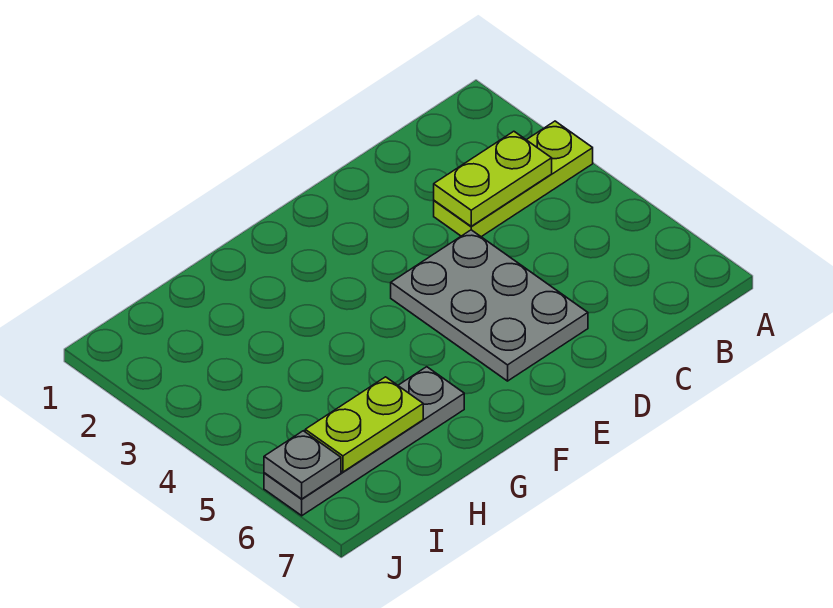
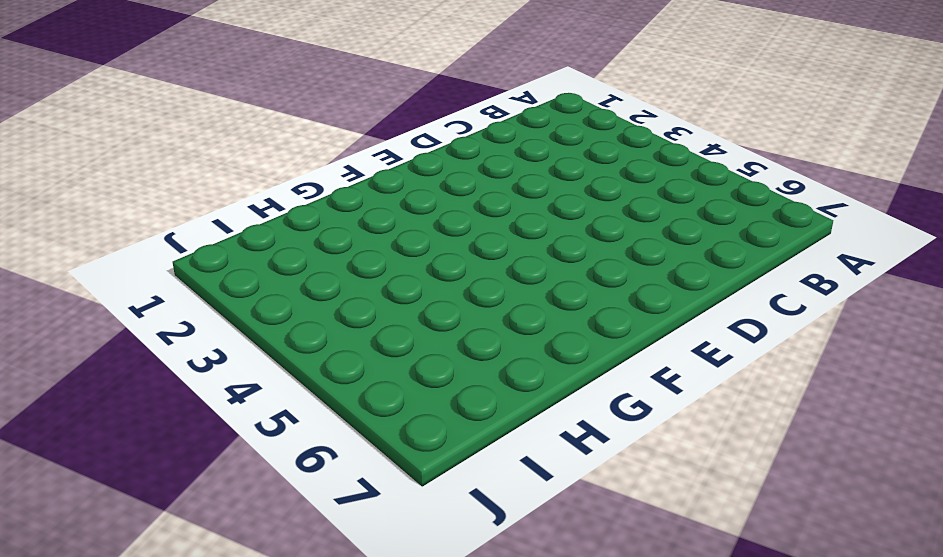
none -> lime 1x3 plate [434,121,593,237]
none -> grey 2x3 plate [391,230,588,381]

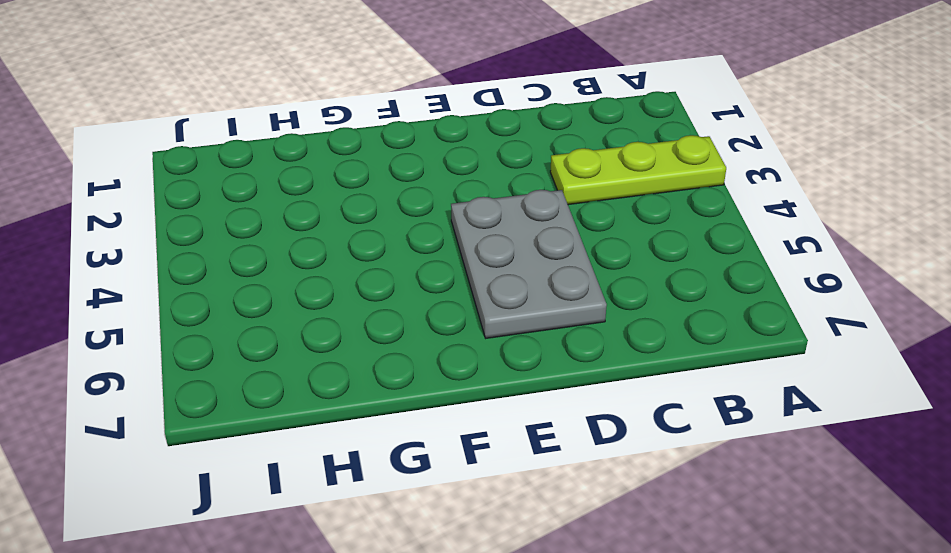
none -> grey 1x4 plate [264,367,464,516]
none -> lime 1x2 plate [434,131,552,226]

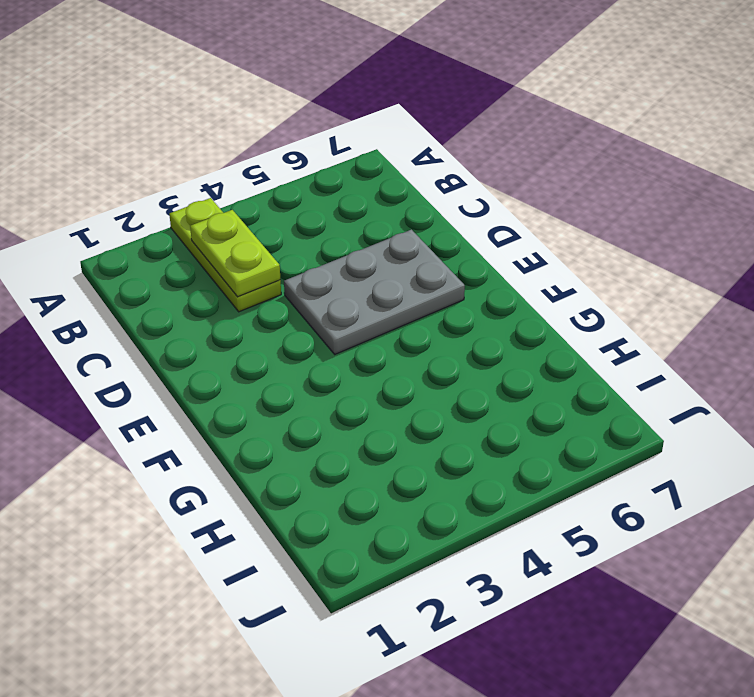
none -> grey 1x4 plate [264,367,464,516]
none -> lime 1x2 plate [305,377,423,472]

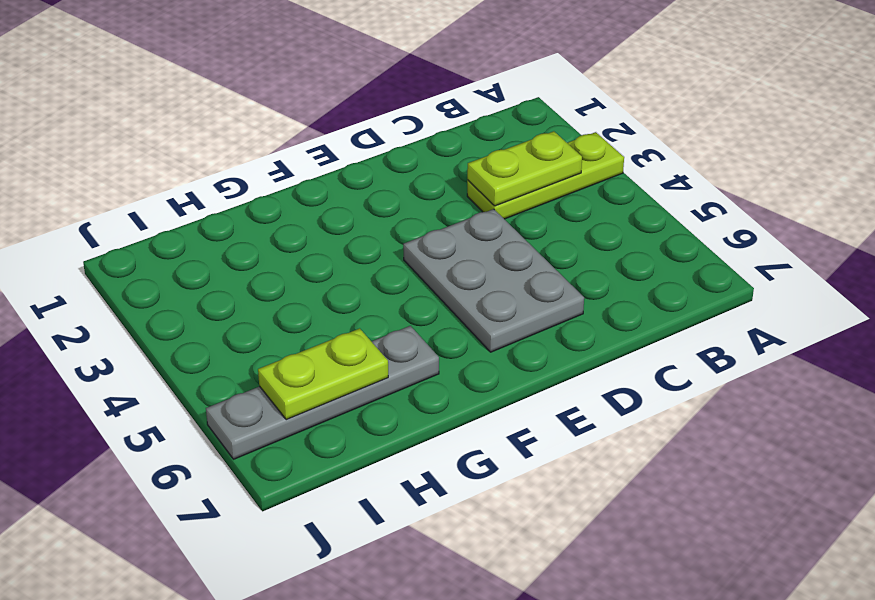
none -> grey 1x1 plate [264,431,341,499]

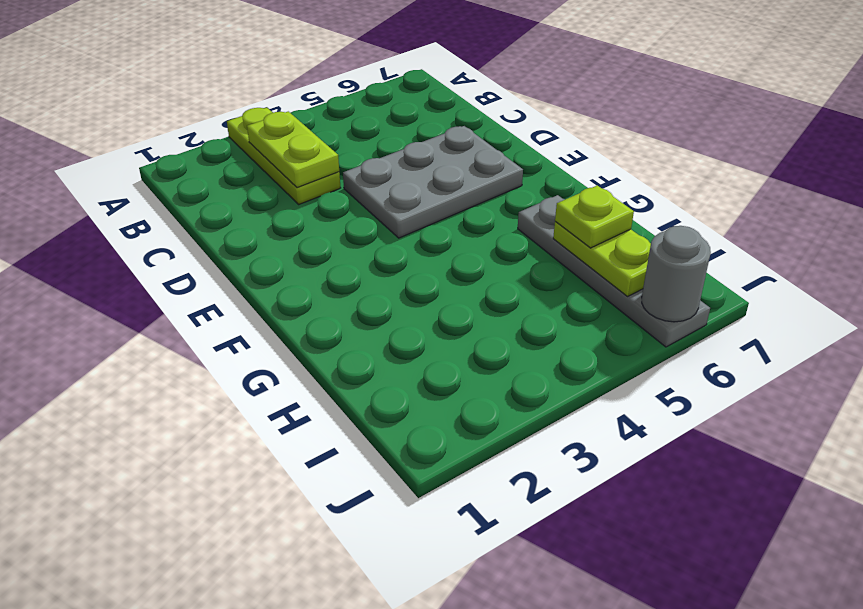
lime 1x1 plate [555,185,634,248] -> none
grey 1x1 round brick [642,226,711,322] -> grey 1x1 plate [264,431,341,499]

